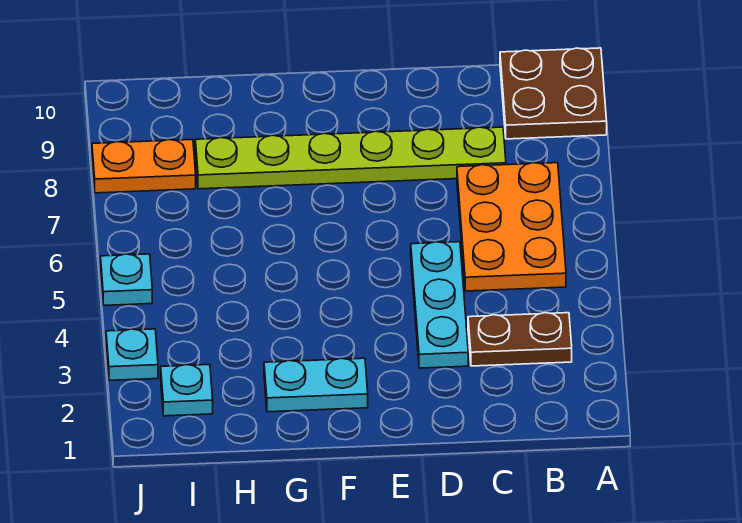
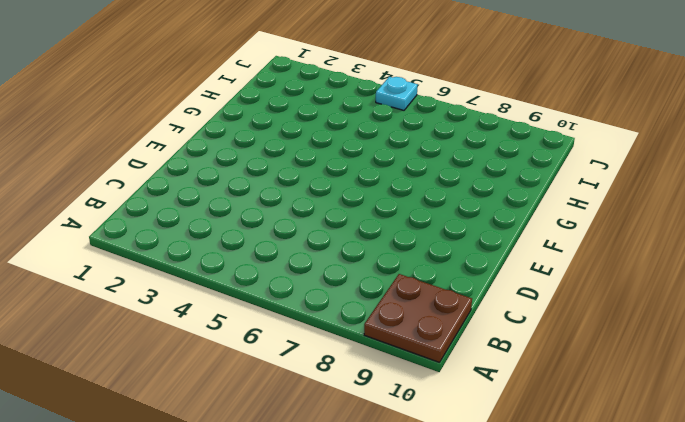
none -> brown 1x2 plate [468,313,572,366]
none -> orange 2x3 plate [457,163,566,291]

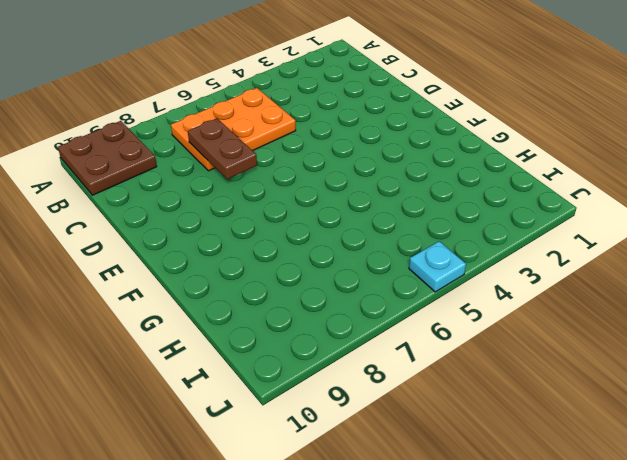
brown 1x2 plate [188,118,257,179] -> brown 1x2 plate moved to [468,313,572,366]
none -> lime 1x6 plate [195,127,506,189]
none -> cyan 1x3 plate [411,242,468,368]

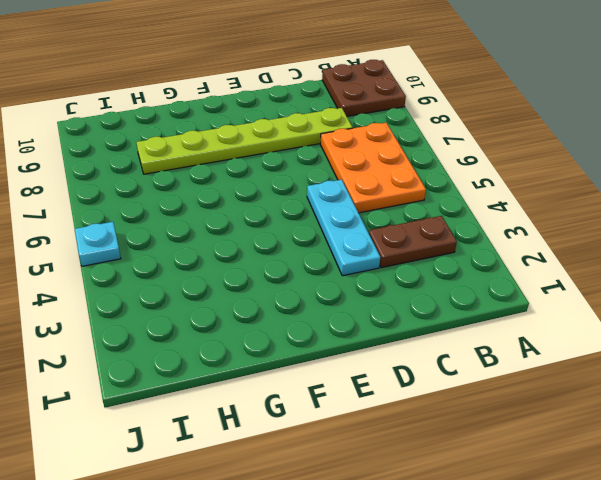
none -> cyan 1x2 plate [264,358,368,412]
none -> cyan 1x1 plate [161,365,213,416]

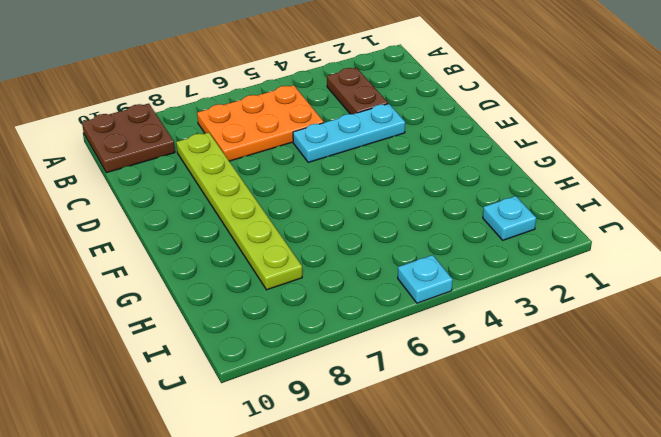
none -> cyan 1x2 plate [264,358,368,412]
none -> orange 1x2 plate [92,139,196,193]

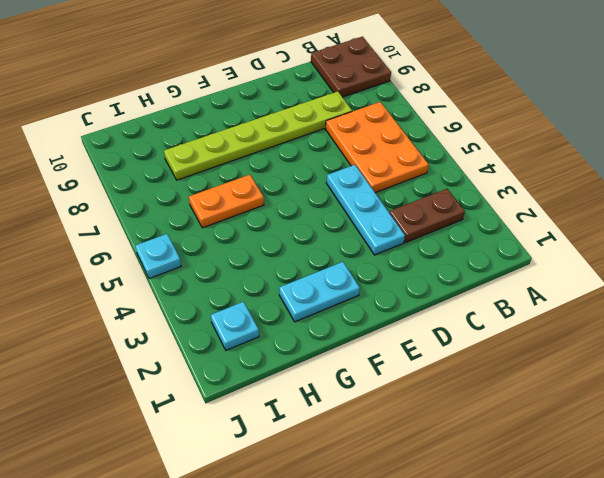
orange 1x2 plate [189,175,264,228] -> orange 1x2 plate moved to [92,139,196,193]
none -> cyan 1x1 plate [106,329,158,380]

